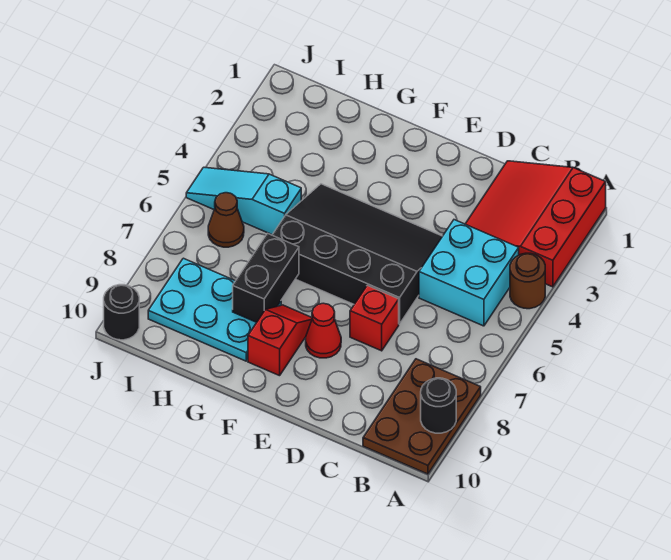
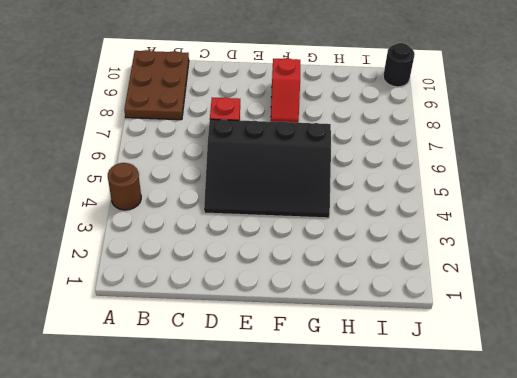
none -> red 3x3 slope [466,161,606,287]
none -> cyan 2x2 brick [419,220,519,326]
none -> red 1x1 cone [306,303,341,358]

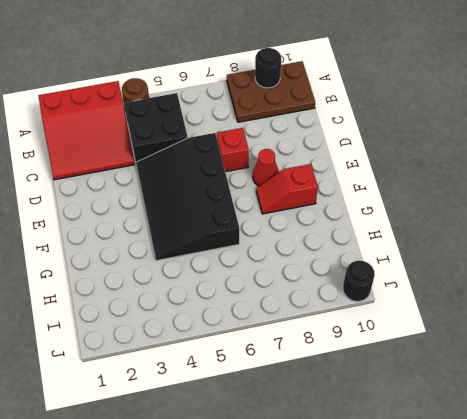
black 2x2 brick [124,93,188,162] -> cyan 2x2 brick [419,220,519,326]
none -> cyan 2x3 plate [148,258,281,361]
none -> cyan 1x3 slope [186,167,301,235]
none -> brown 1x1 cone [208,193,244,247]

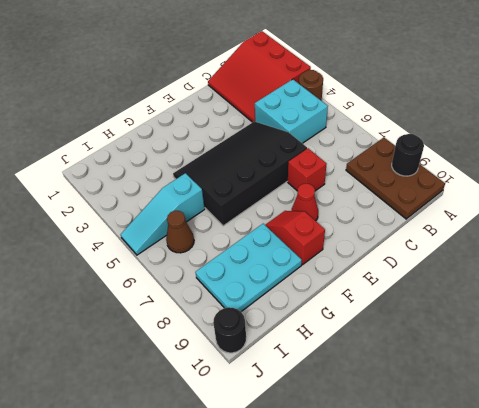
none -> black 1x2 brick [233,233,299,322]

